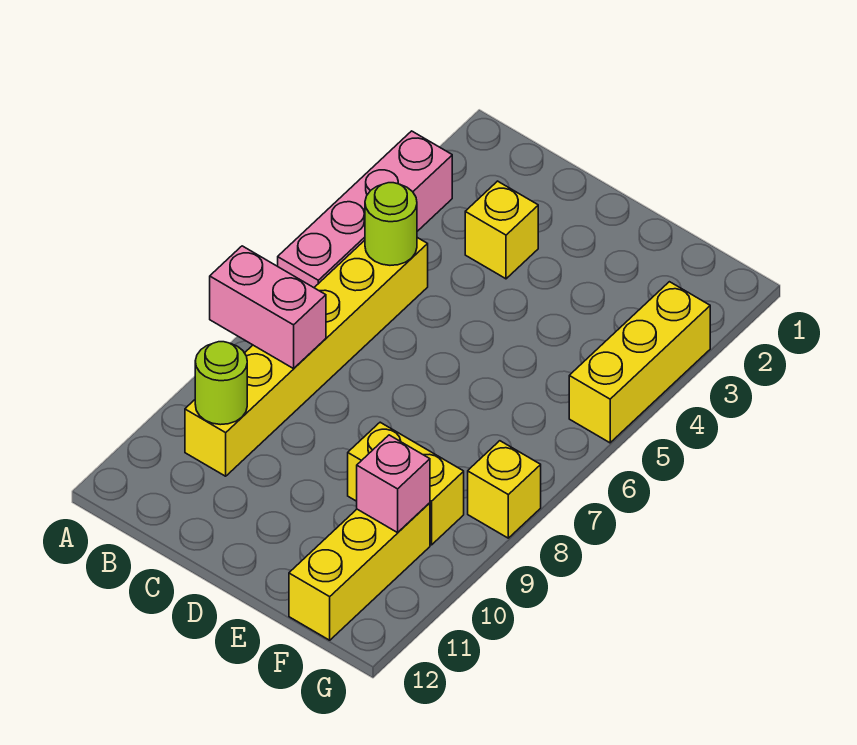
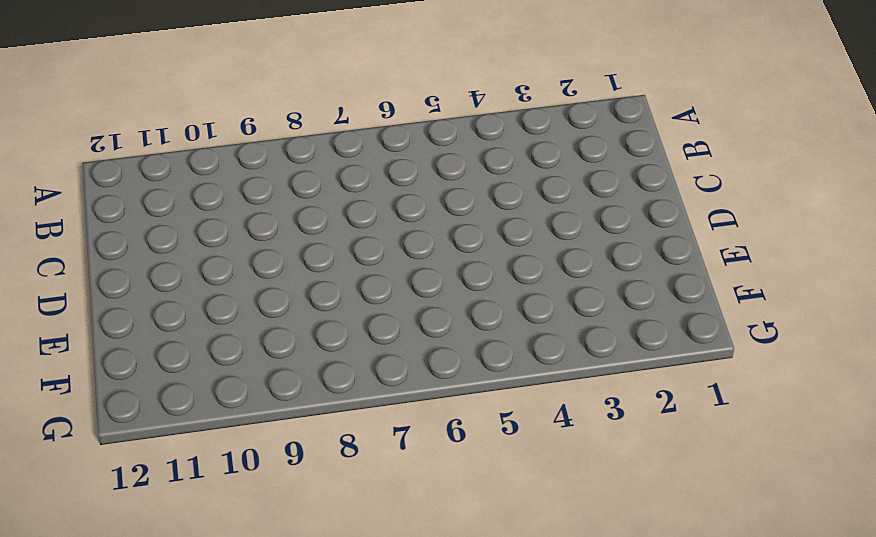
none -> pink 1x4 brick [278,131,452,288]
none -> yellow 1x6 brick [185,238,428,476]

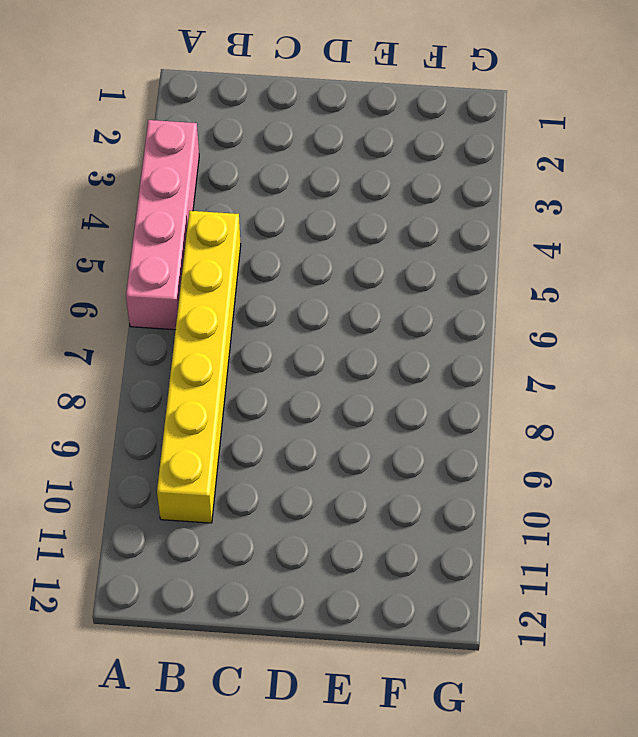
none -> yellow 1x1 brick [465,181,538,279]
none -> yellow 1x2 brick [348,422,464,545]

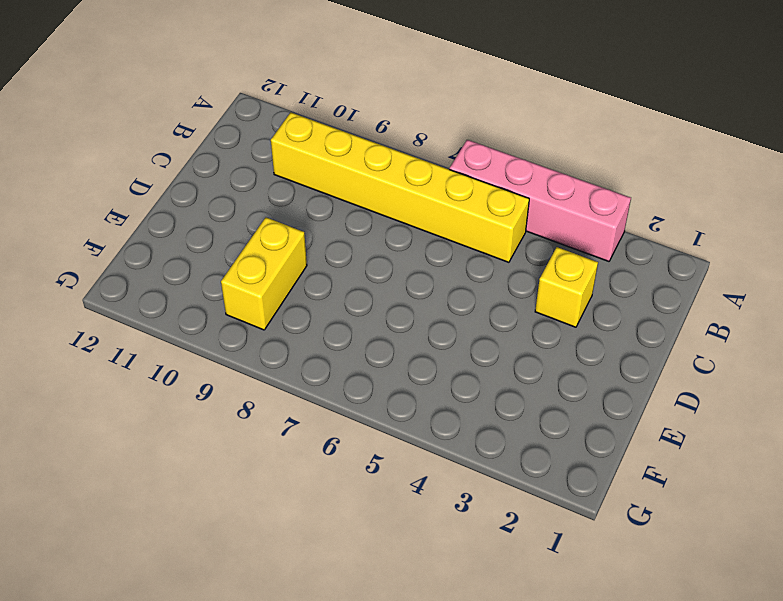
none -> yellow 1x3 brick [289,503,430,640]
none -> yellow 1x3 brick [569,282,710,443]

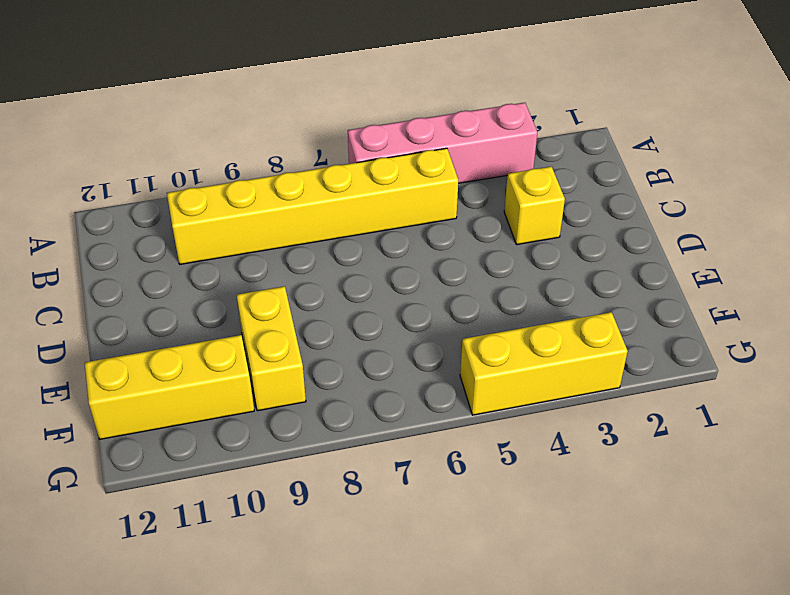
none -> yellow 1x1 brick [468,441,541,538]
none -> pink 1x2 brick [210,246,326,369]

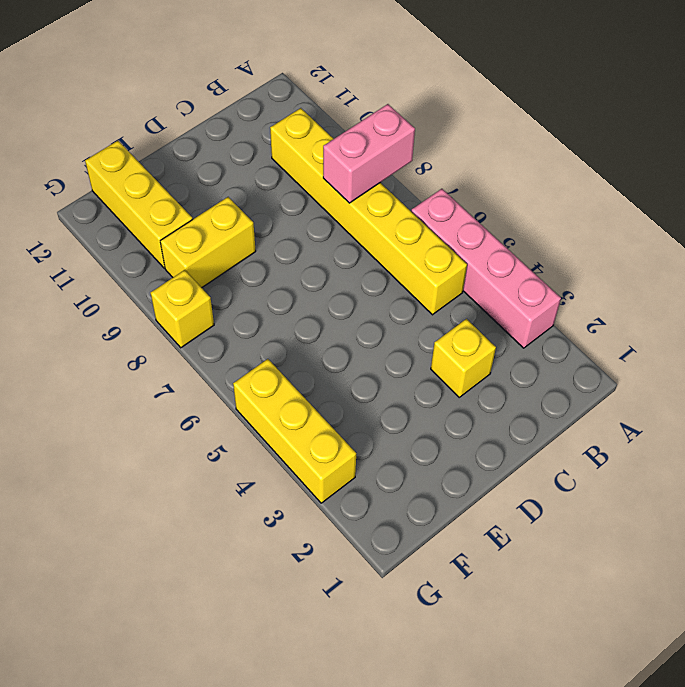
none -> lime 1x1 round brick [365,183,417,265]
none -> lime 1x1 round brick [195,342,247,425]

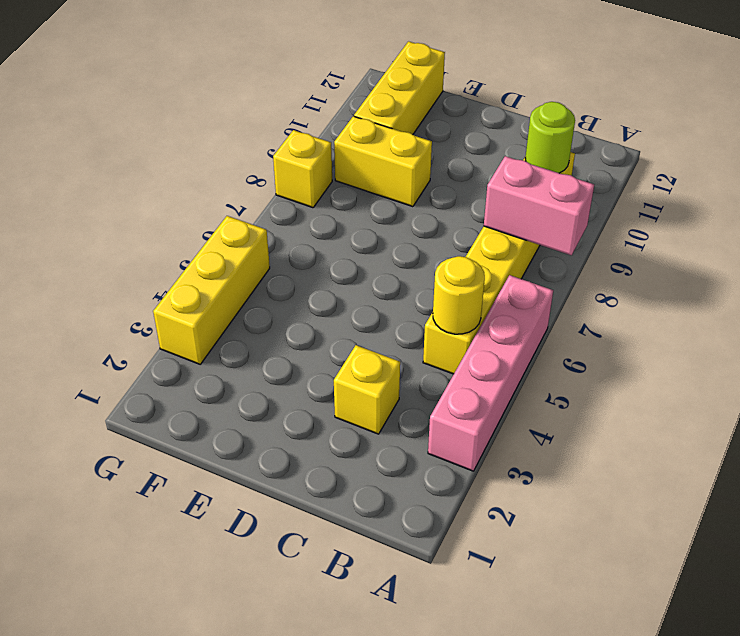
yellow 1x1 round brick [433,256,485,334] -> lime 1x1 round brick [365,183,417,265]
none -> pink 1x1 brick [357,435,430,533]

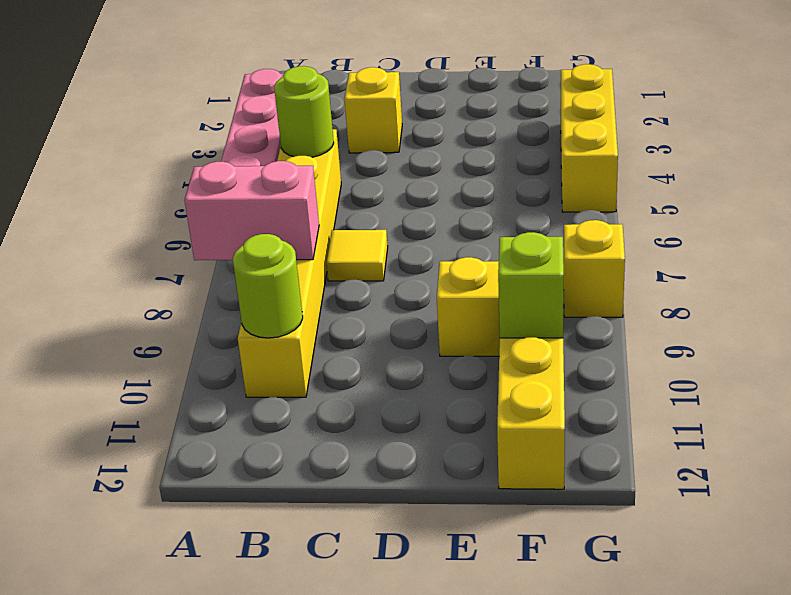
yellow 1x1 tile [326,230,388,281] -> none
lime 1x1 brick [498,232,564,338] -> pink 1x1 brick [357,435,430,533]

